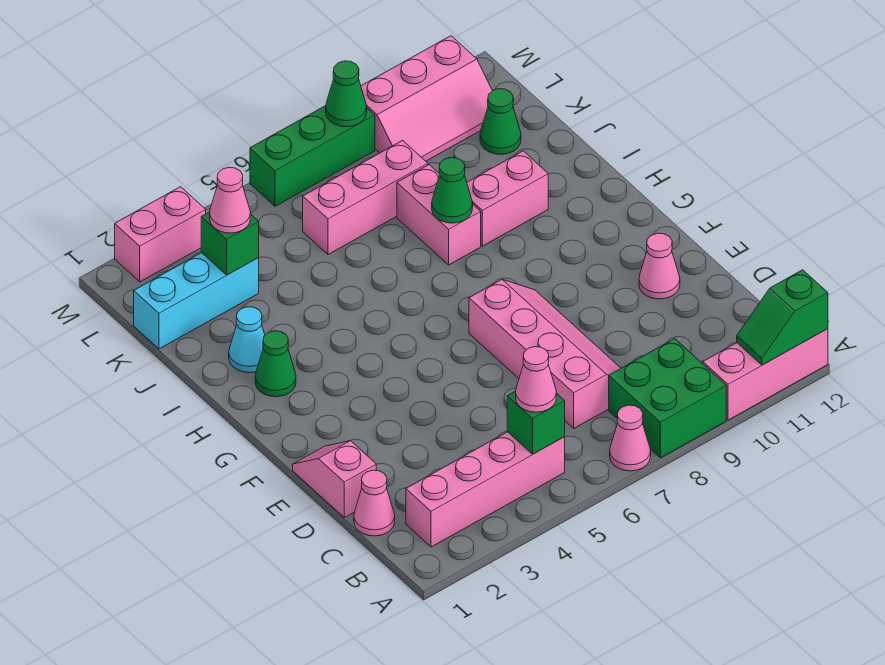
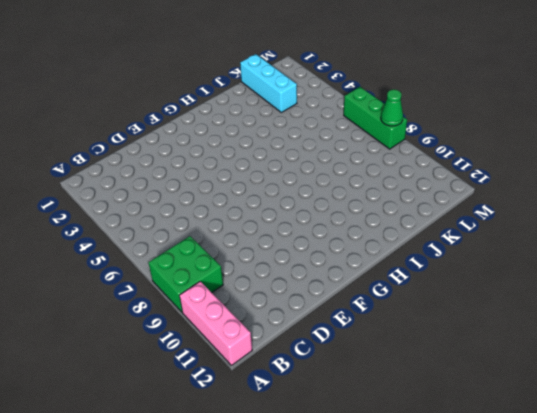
none -> pink 1x1 cone [610,405,651,471]
none -> pink 1x4 brick [406,432,565,547]
none -> pink 1x1 cone [354,470,395,536]

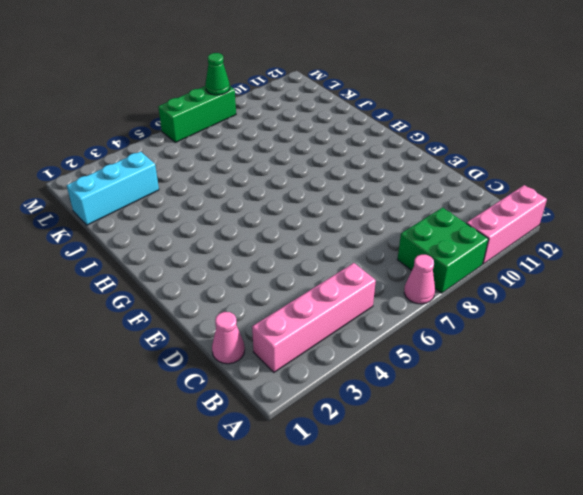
none -> pink 2x4 slope [469,280,621,428]
none -> pink 1x2 slope [293,441,376,518]
none -> pink 1x1 cone [639,233,680,299]

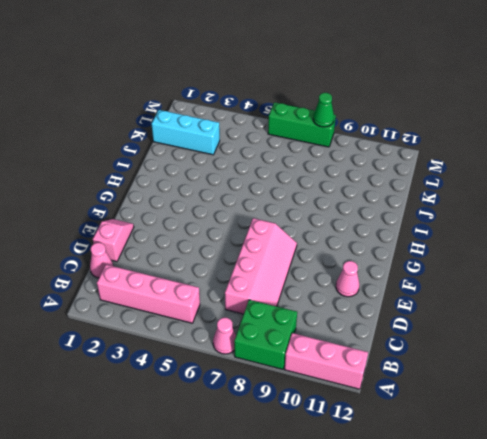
none -> green 1x1 cone [255,331,296,397]
none -> cyan 1x1 cone [229,307,265,373]
none -> pink 1x2 brick [397,165,481,265]

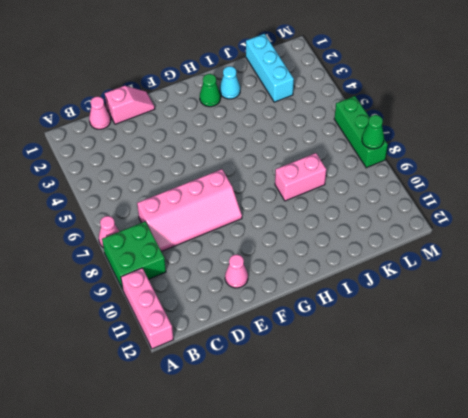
none -> pink 1x4 brick [406,432,565,547]
none -> pink 1x2 brick [467,151,548,246]
none -> pink 1x3 brick [303,141,428,255]

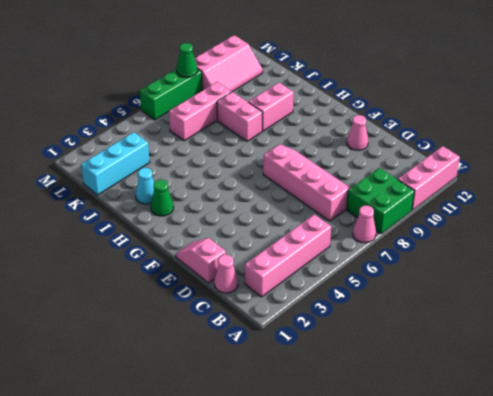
none -> green 1x1 cone [480,89,521,154]
none -> pink 1x2 brick [115,187,206,282]
none -> green 1x2 slope [737,270,828,365]

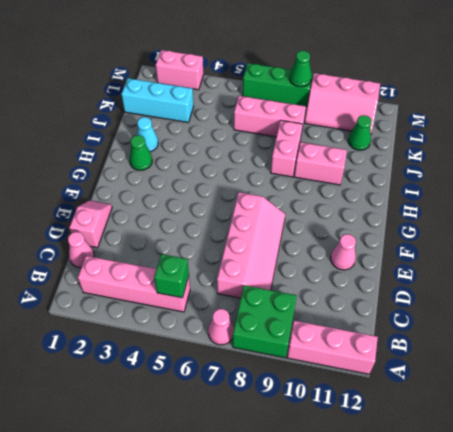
none -> green 1x2 slope [737,270,828,365]
none -> green 1x1 cone [432,157,473,223]
none -> green 1x1 brick [201,212,259,275]

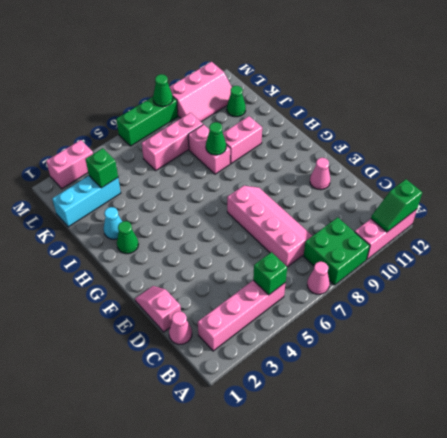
none -> pink 1x1 cone [516,347,556,412]
none -> pink 1x1 cone [210,167,250,233]

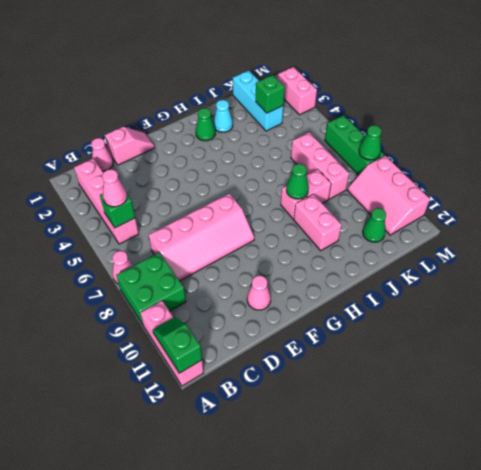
none -> pink 1x1 cone [210,167,250,233]

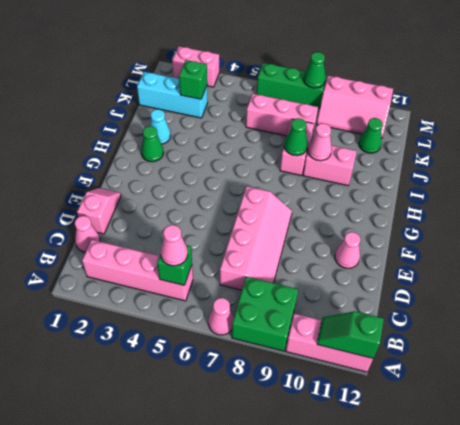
pink 1x1 cone [308,124,332,161] -> pink 1x1 cone moved to [210,167,250,233]

